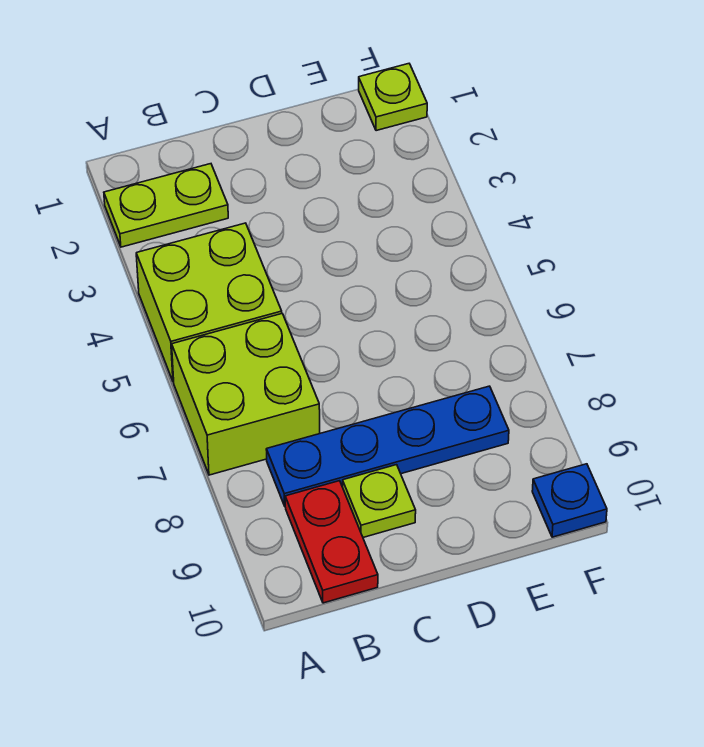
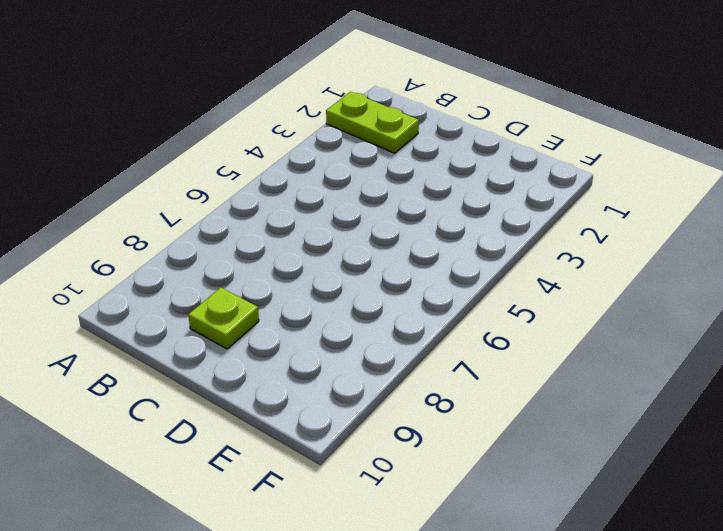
none -> lime 2x2 brick [136,223,282,382]
none -> lime 2x2 brick [172,314,320,475]

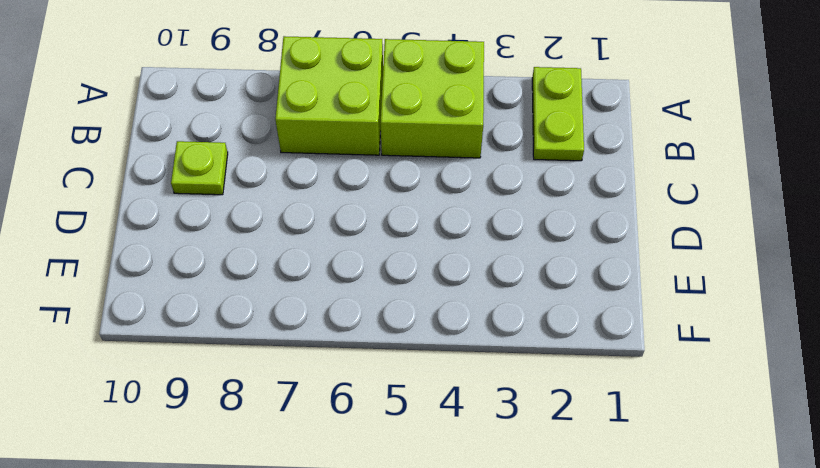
none -> blue 1x4 plate [266,386,509,506]
none -> red 1x2 plate [285,481,378,603]

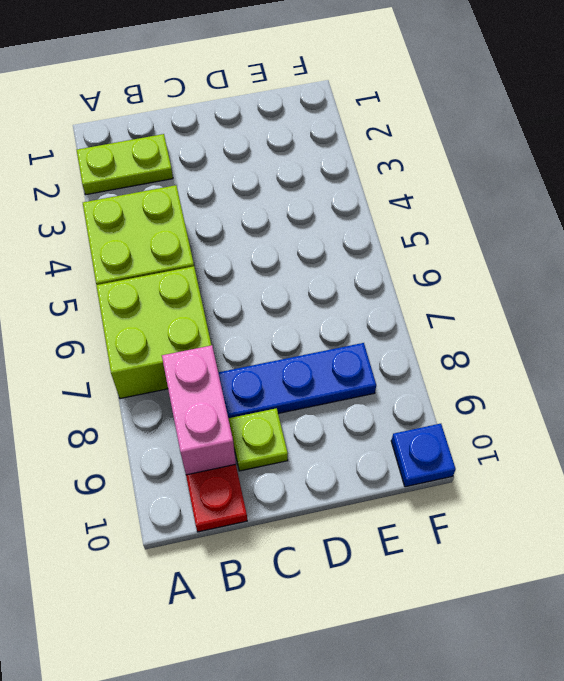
pink 1x2 brick [162,345,236,475] -> none
none -> lime 1x1 plate [359,64,427,131]

